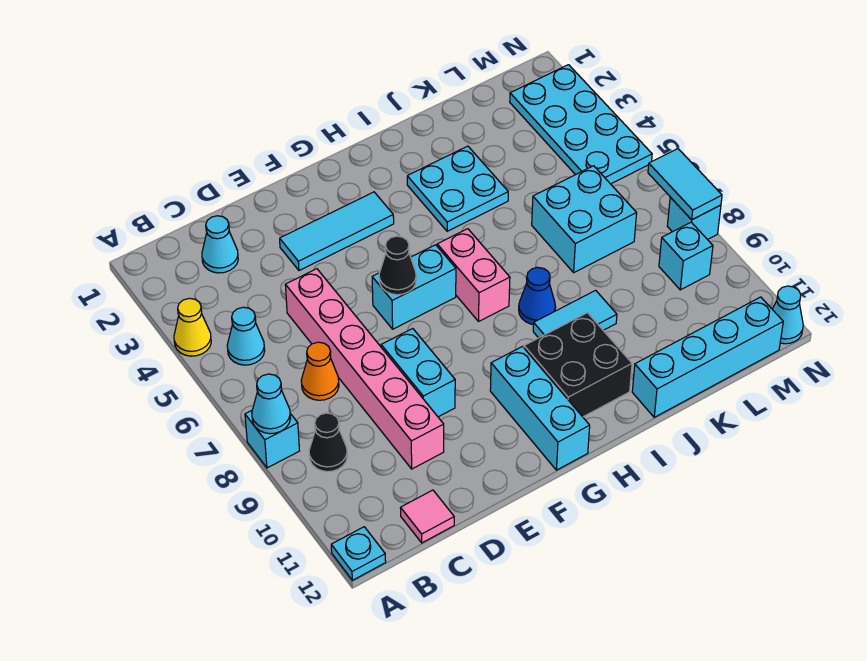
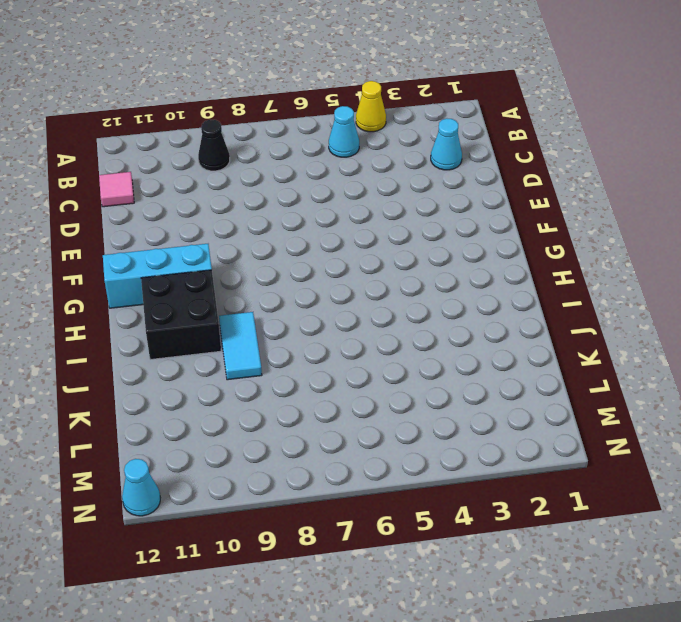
none -> cyan 1x1 brick [245,411,299,468]
none -> cyan 1x1 plate [331,527,386,580]
none -> orange 1x1 cone [301,342,339,400]

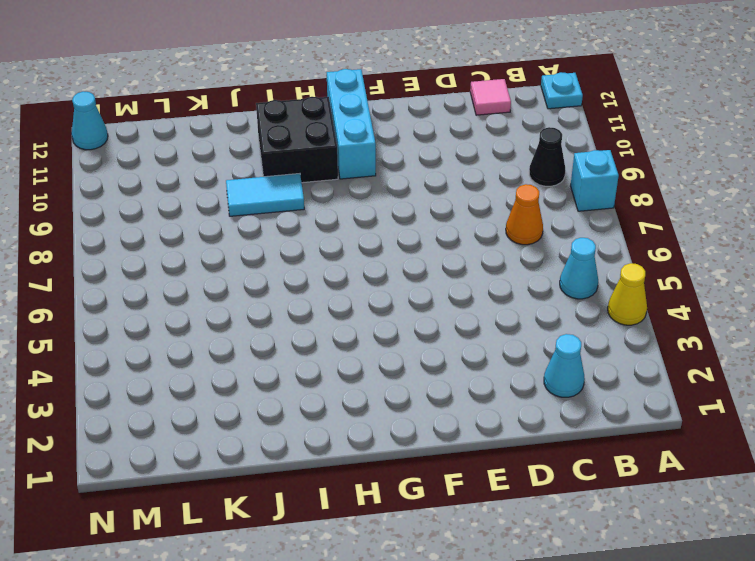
none -> pink 1x6 brick [285,269,444,469]
none -> cyan 1x3 tile [280,192,394,271]
none -> cyan 1x2 brick [381,329,455,417]

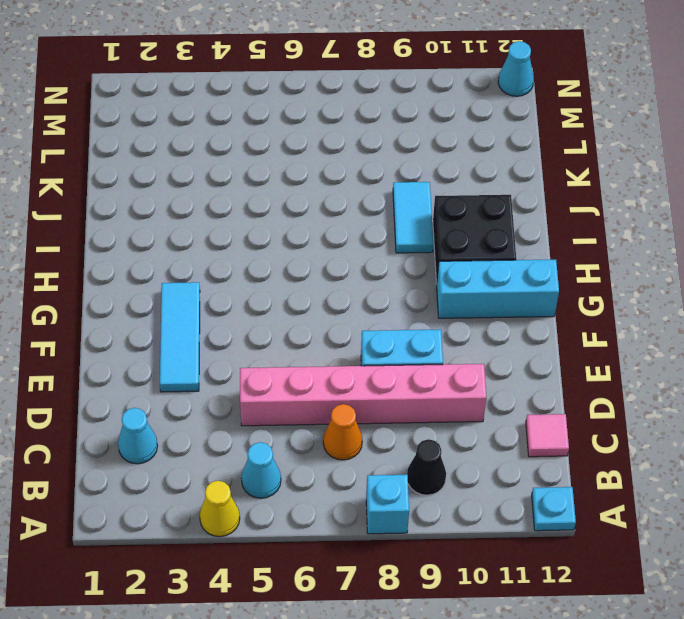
none -> cyan 1x2 brick [372,245,456,329]
none -> pink 1x2 brick [437,229,510,321]
none -> cyan 2x2 plate [407,146,508,231]

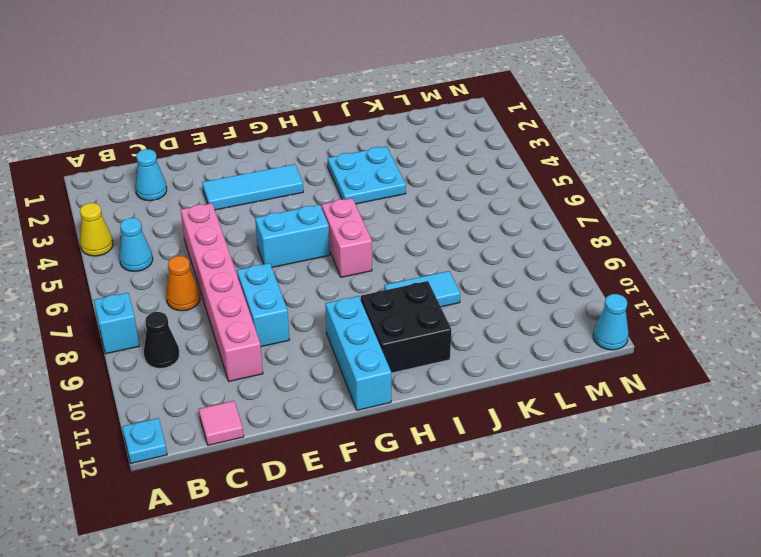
none -> blue 1x1 cone [519,267,556,325]
none -> cyan 1x4 brick [632,297,783,417]
none -> cyan 2x2 brick [532,166,637,272]

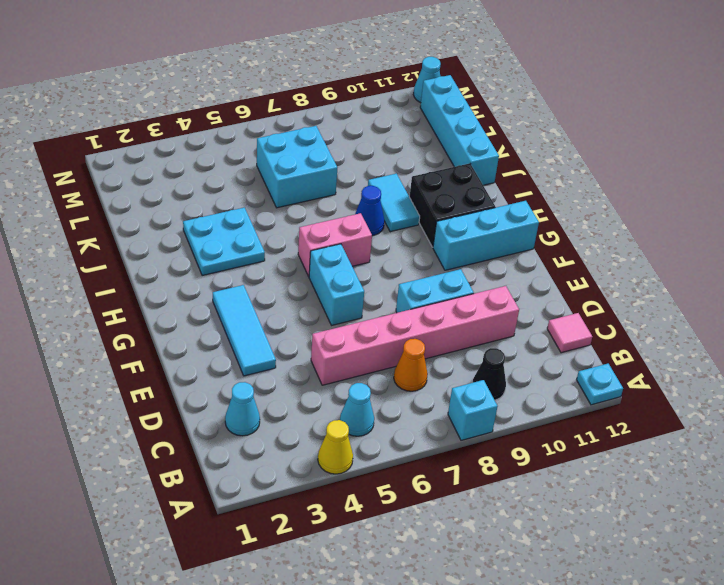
none -> cyan 2x4 plate [510,65,652,184]
none -> cyan 1x1 brick [659,222,713,290]
none -> cyan 1x1 brick [667,197,721,240]

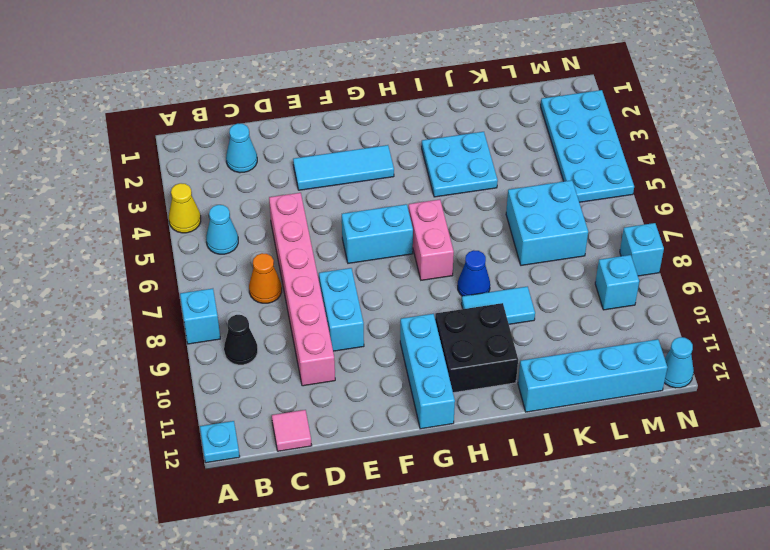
none -> cyan 1x1 cone [252,374,291,434]
none -> black 1x1 cone [379,236,416,295]
none -> cyan 1x2 tile [648,149,722,220]

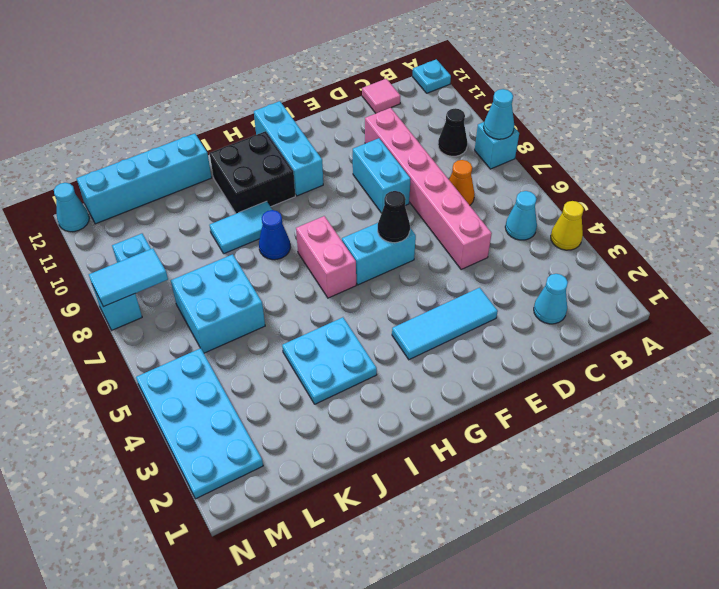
cyan 1x2 tile [89,248,168,307] -> cyan 1x2 tile turned to [648,149,722,220]

